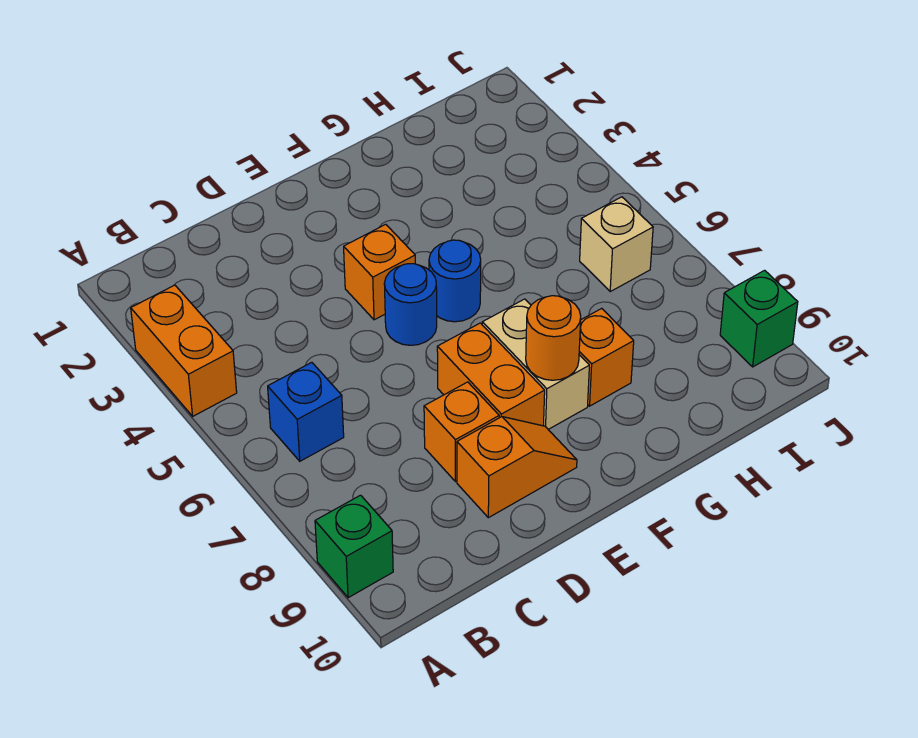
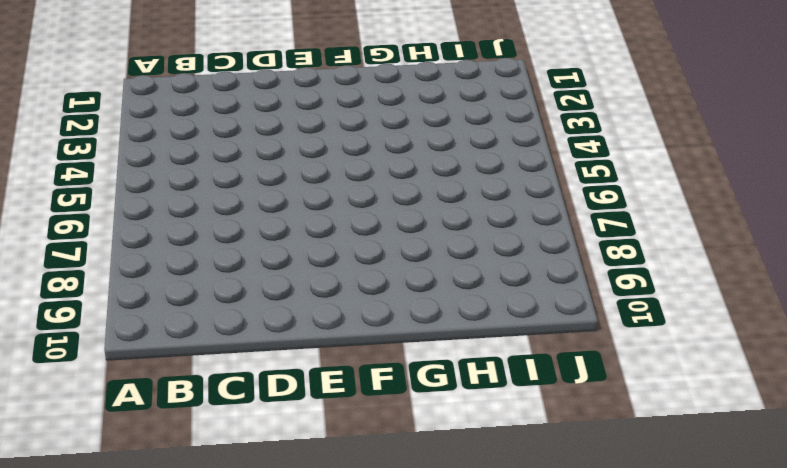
none -> orange 1x2 brick [131,285,237,416]
none -> green 1x1 brick [315,495,393,598]
none -> blue 1x1 brick [268,362,344,461]

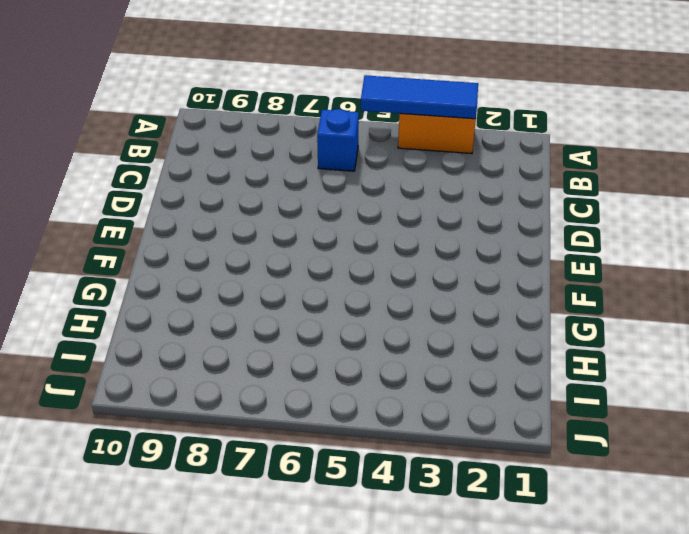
blue 1x3 tile [361,75,478,119] -> none
none -> green 1x1 brick [315,495,393,598]
none -> orange 1x1 brick [424,382,499,482]
none -> orange 1x2 slope [457,417,577,518]

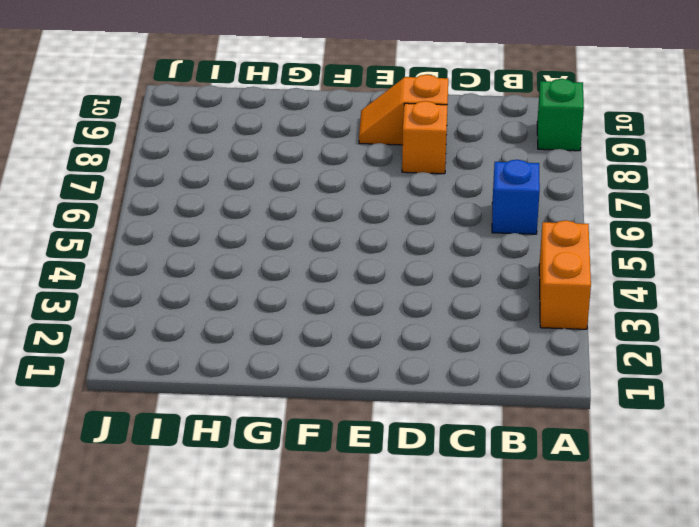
none -> orange 1x1 brick [344,224,415,320]
none -> blue 1x1 round brick [384,264,437,345]
none -> orange 1x2 brick [437,323,545,426]

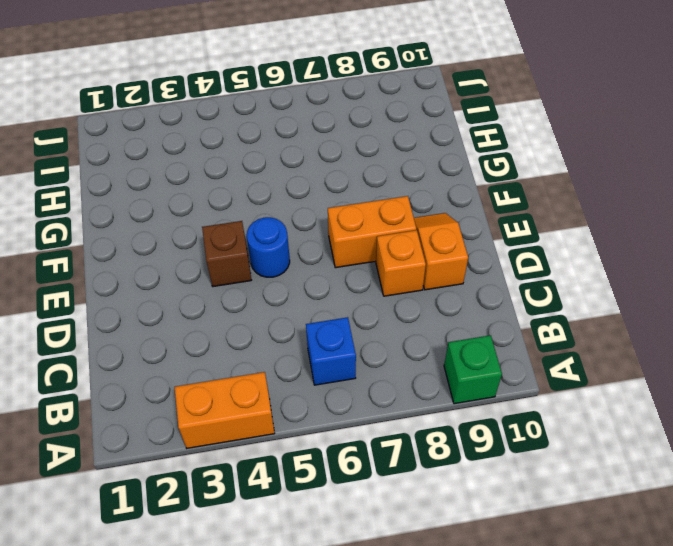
brown 1x1 brick [202,221,251,287] -> orange 1x1 brick [344,224,415,320]
none -> blue 1x1 round brick [429,240,481,322]
none -> tan 1x2 brick [482,299,589,429]
none -> orange 1x1 brick [579,308,634,406]

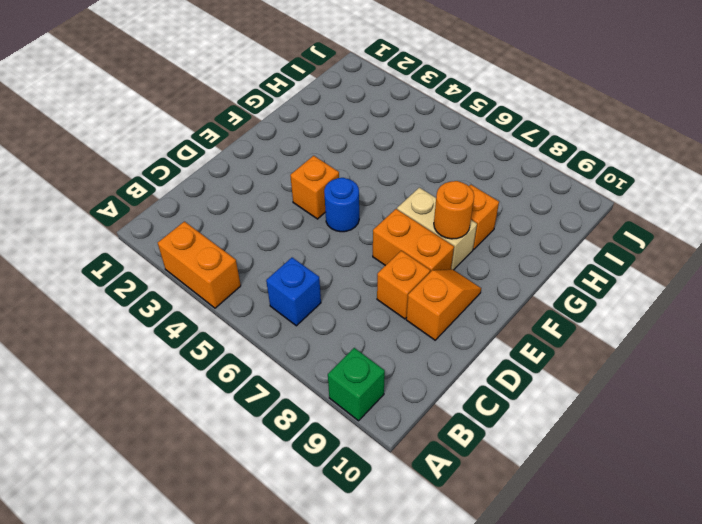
none -> blue 1x1 round brick [429,240,481,322]
none -> tan 1x1 brick [580,197,653,291]
none -> green 1x1 brick [720,270,798,367]

